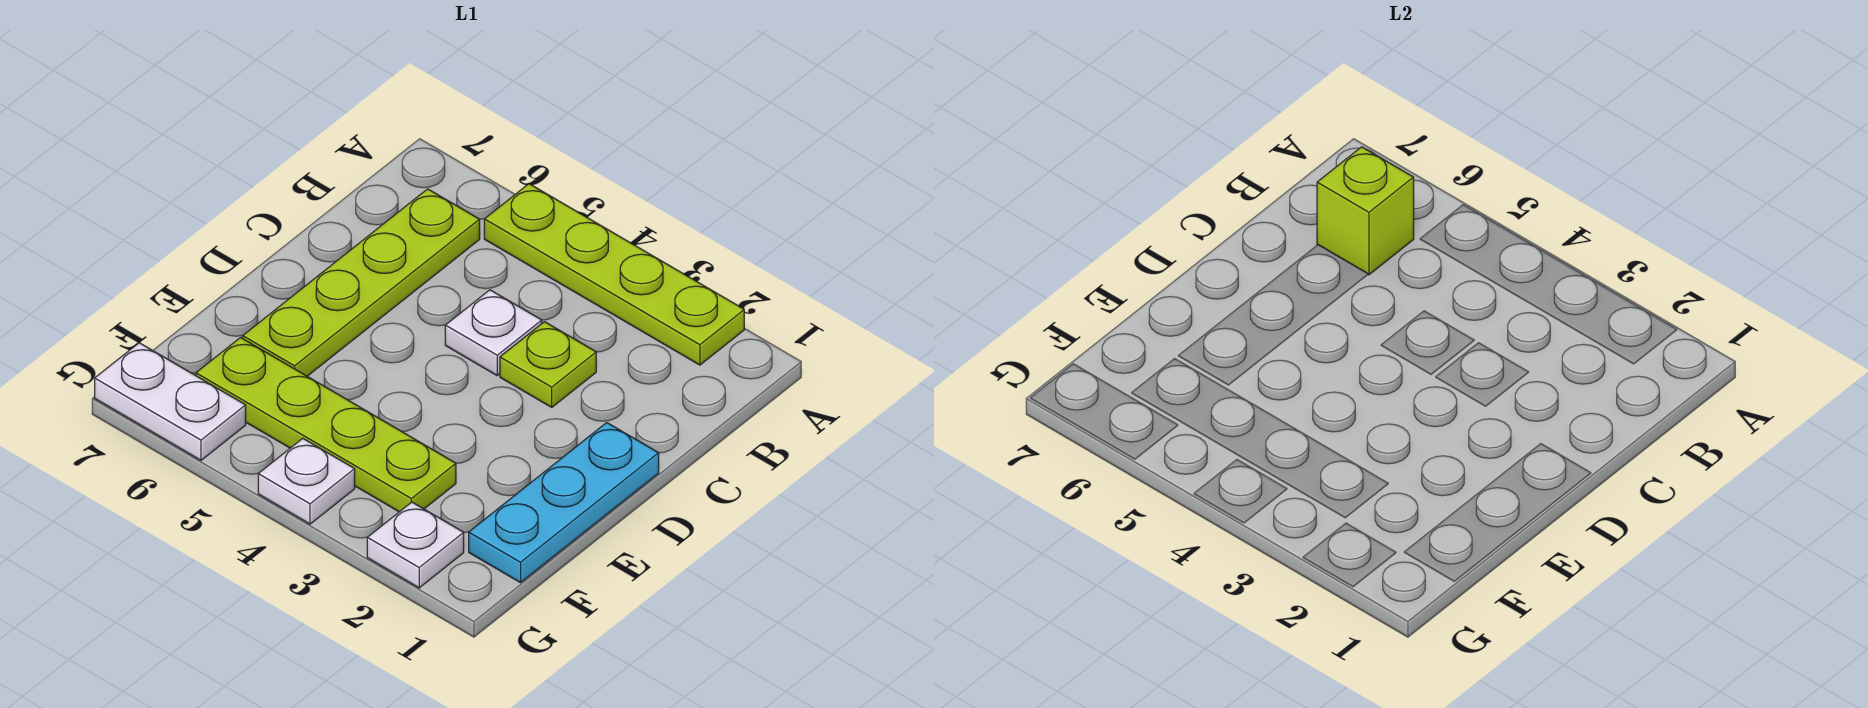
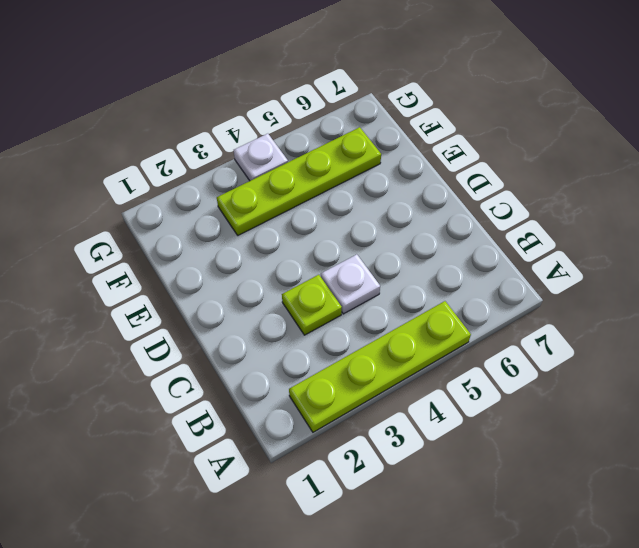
none -> lime 1x4 plate [243,189,480,376]
none -> cyan 1x3 plate [469,423,659,583]

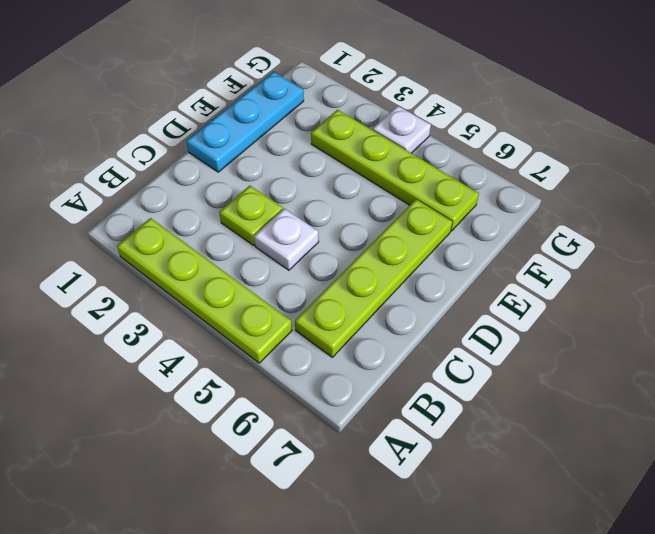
none -> white 1x1 plate [367,502,464,588]
none -> white 1x2 plate [95,343,246,460]

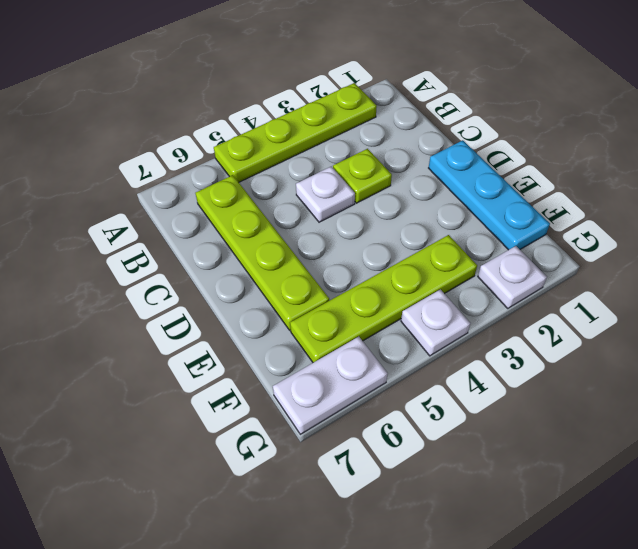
none -> lime 1x1 brick [1317,147,1414,275]

